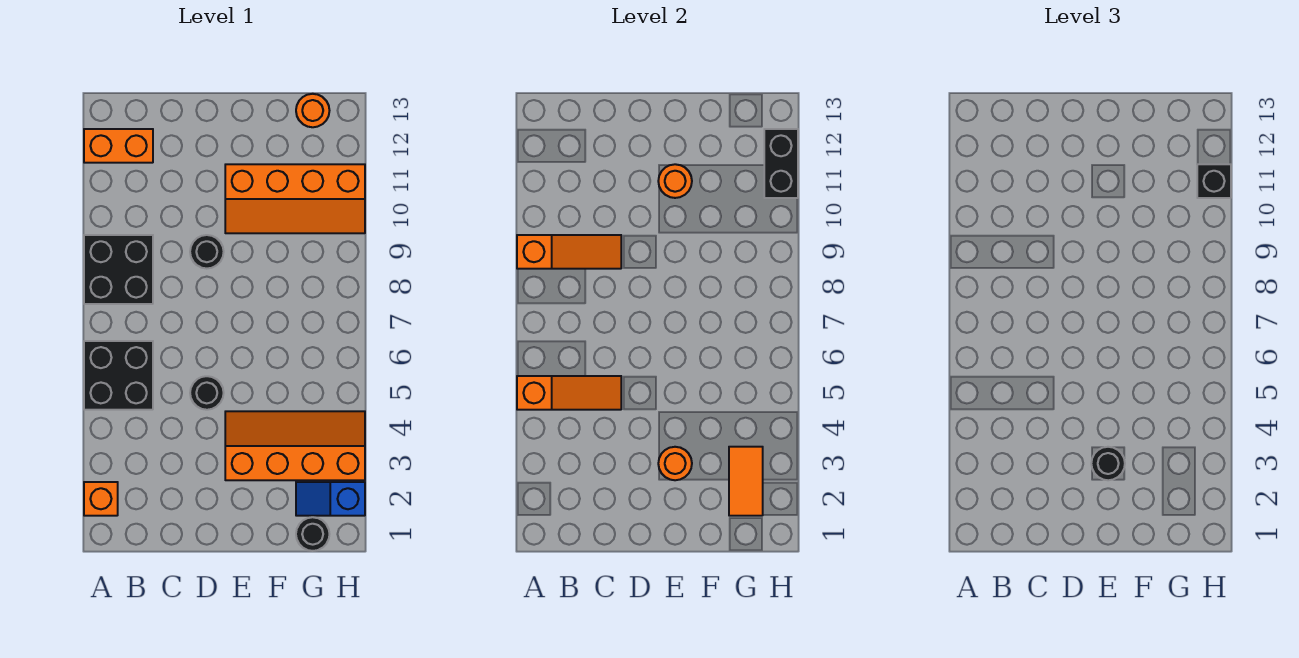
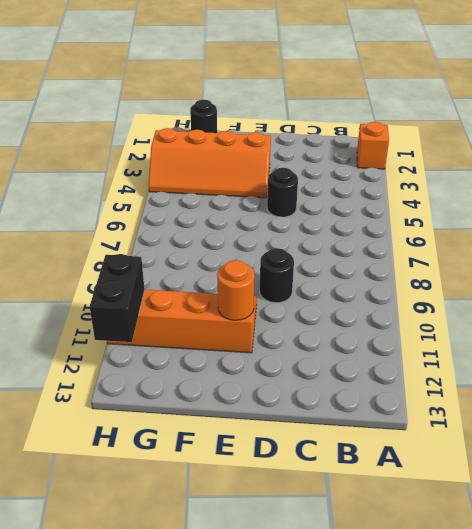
none -> black 2x2 brick [84,341,153,410]
none -> black 2x2 brick [84,235,153,304]
none -> orange 1x2 brick [84,129,153,163]

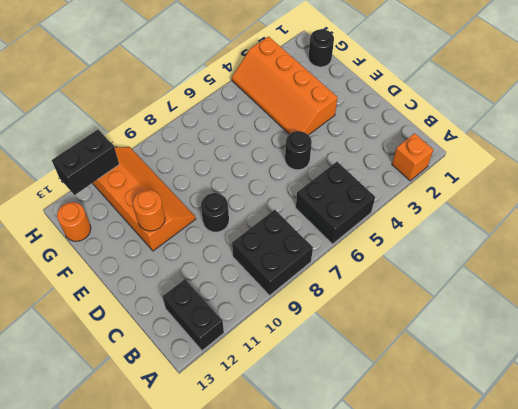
black 1x2 brick [162,279,224,351] -> orange 1x2 brick [84,129,153,163]
none -> blue 1x2 slope [296,482,365,516]
none -> orange 1x3 slope [517,376,621,410]
none -> orange 1x3 slope [517,235,621,269]

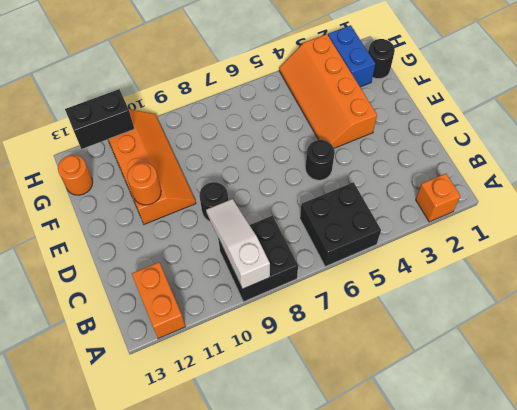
white 1x3 slope [206,199,270,289] -> orange 1x3 slope [517,235,621,269]
blue 1x2 brick [328,25,375,87] -> blue 1x2 slope [296,482,365,516]
none -> orange 1x3 slope [517,376,621,410]
none -> orange 1x1 round brick [658,447,692,480]
none -> orange 1x2 tile [729,447,763,516]

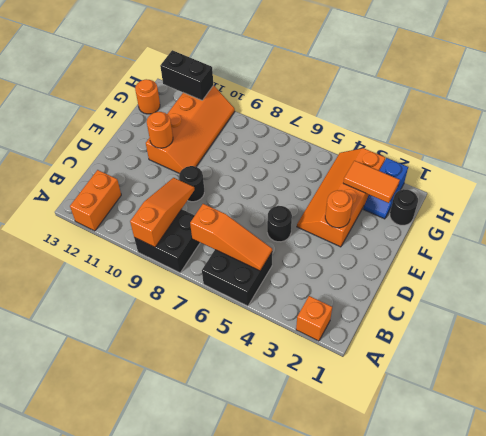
orange 1x3 slope [190,204,272,271] -> orange 1x3 slope turned to [517,376,621,410]
none -> black 1x1 round brick [1091,447,1125,480]
none -> black 1x1 brick [1197,164,1231,198]

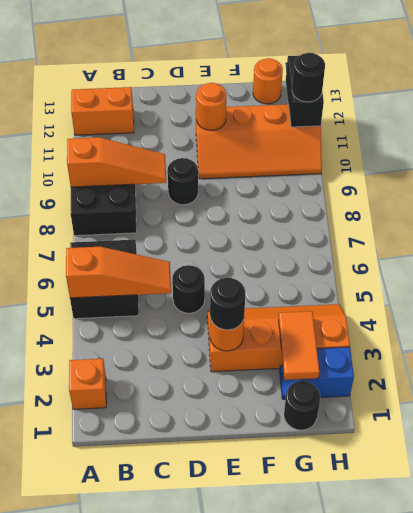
black 1x1 round brick [292,53,325,102] -> black 1x1 brick [1197,164,1231,198]

